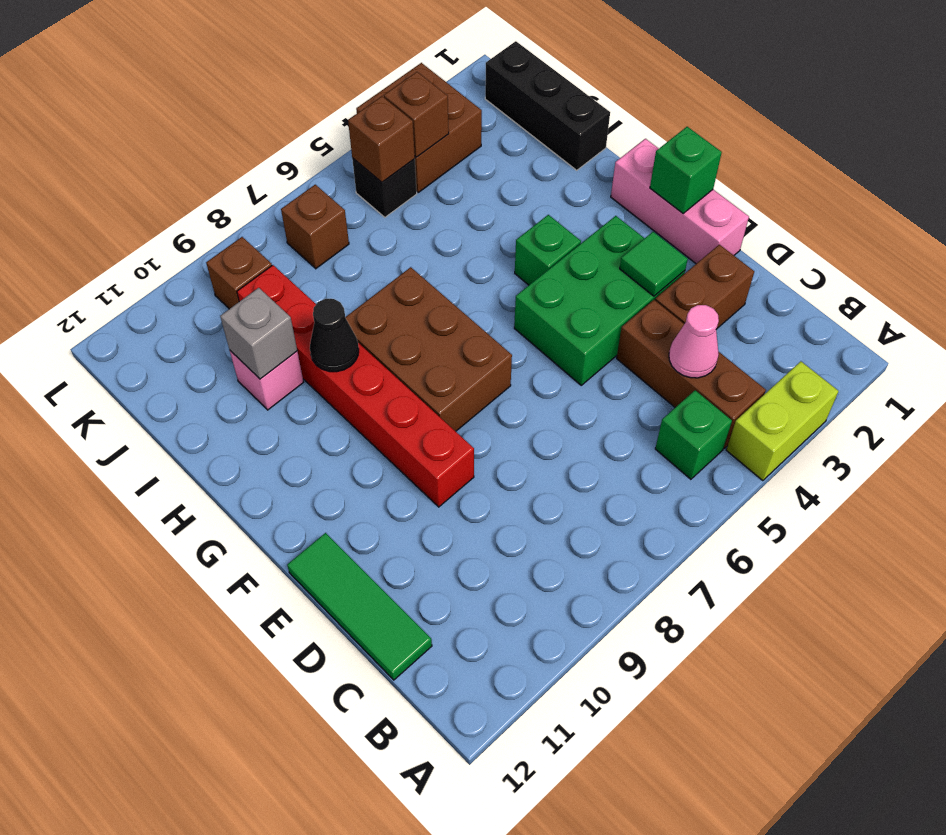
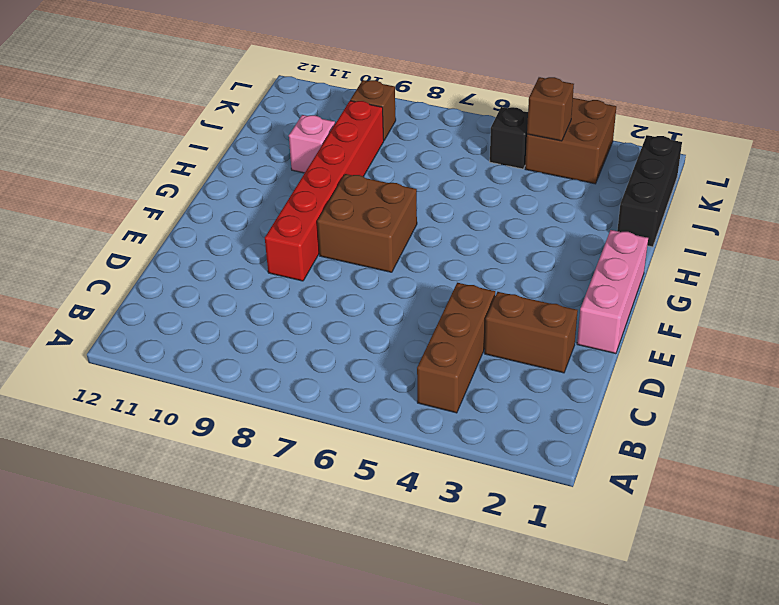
brown 2x2 brick [317,174,417,272] -> brown 2x3 brick [345,267,512,431]
none -> lime 1x2 brick [726,361,838,481]
none -> green 1x1 brick [655,390,732,479]
none -> green 1x3 tile [287,533,432,680]

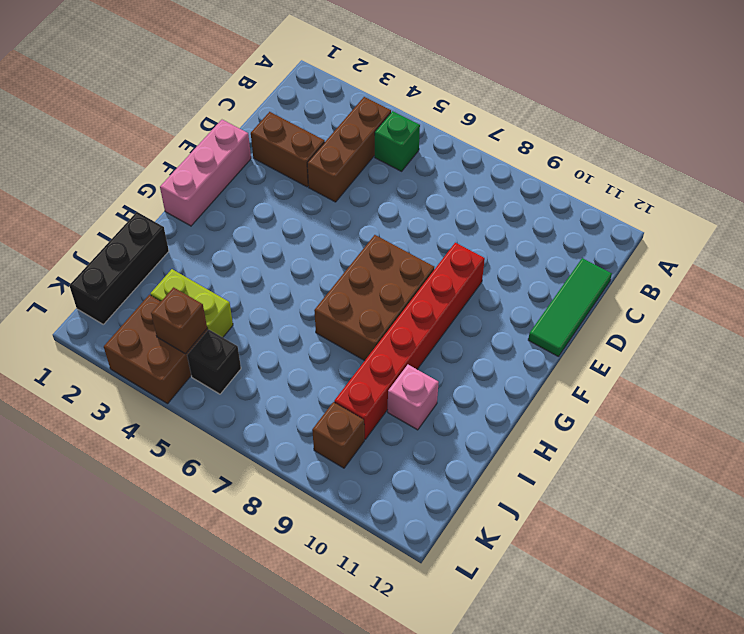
lime 1x2 brick [151,269,233,337] -> lime 1x2 brick moved to [726,361,838,481]
none -> green 2x3 brick [514,216,685,385]
none -> green 1x1 brick [515,215,581,285]
none -> brown 1x1 brick [281,185,349,269]

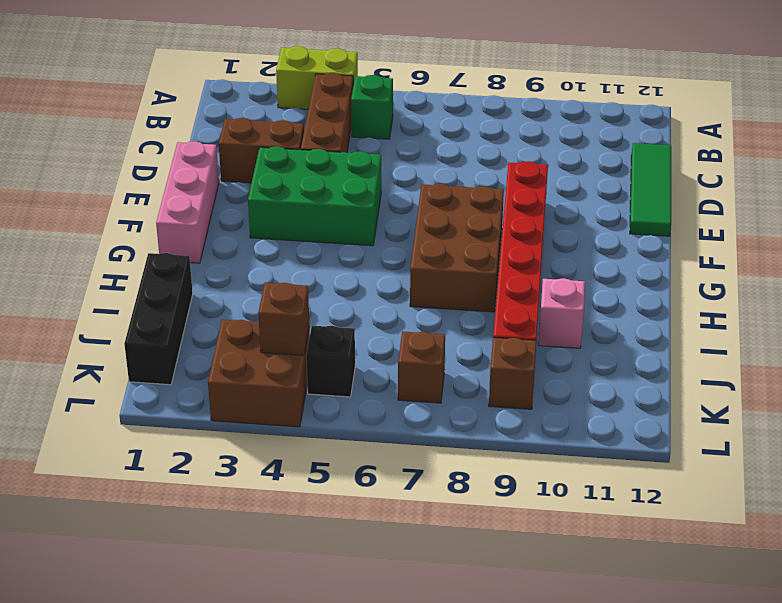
none -> green 1x1 brick [515,215,581,285]
none -> pink 1x1 cone [669,305,719,378]
none -> green 1x1 tile [620,232,688,296]

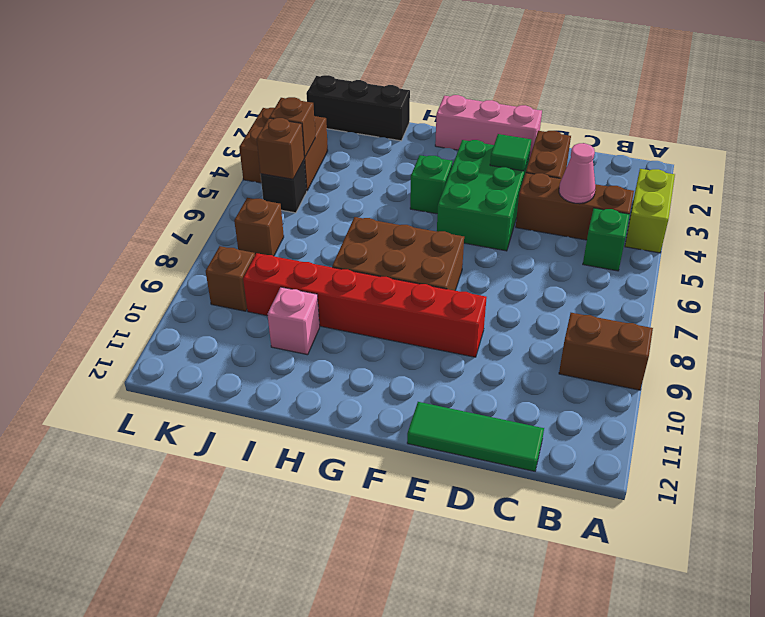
brown 1x2 brick [559,313,653,390] -> none
none -> green 1x1 brick [650,127,722,213]
none -> black 1x1 cone [310,299,359,372]
none -> grey 1x1 brick [220,288,297,379]

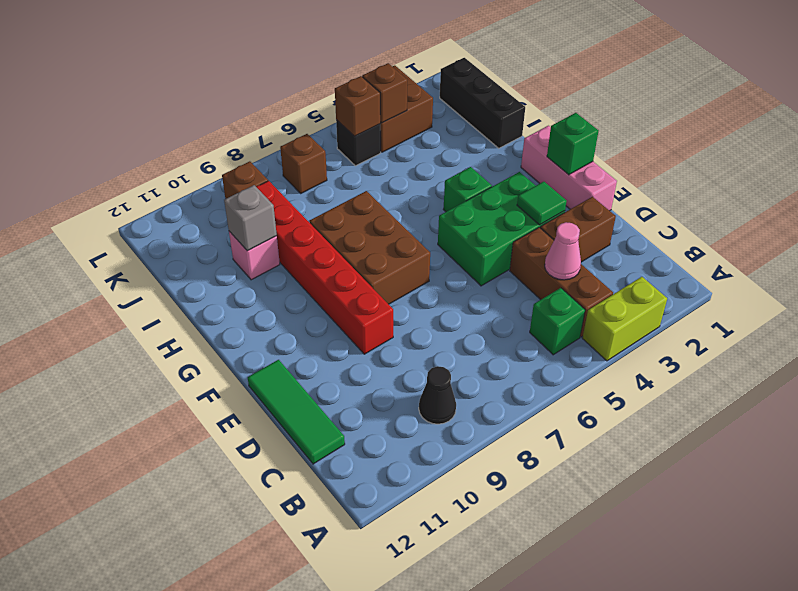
black 1x1 cone [419,366,456,424] -> black 1x1 cone moved to [310,299,359,372]

